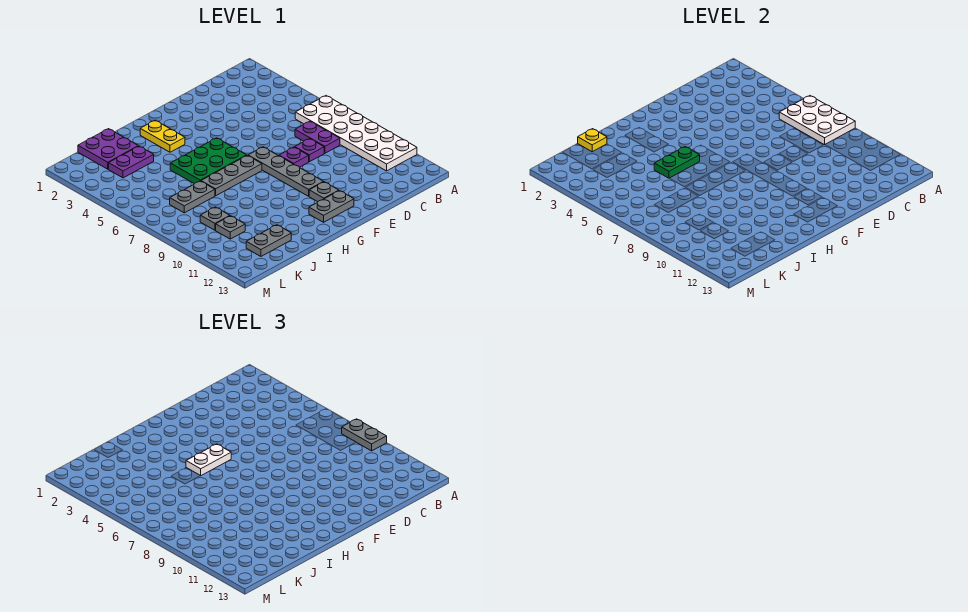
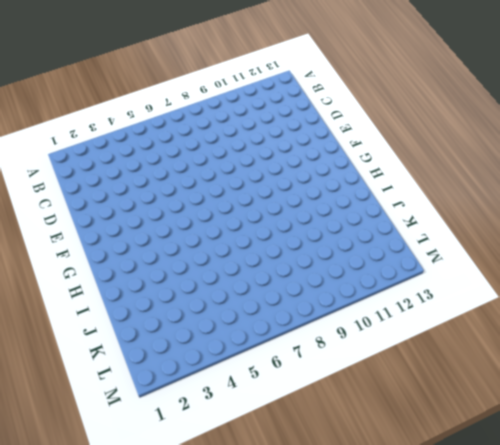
none -> white 2x6 plate [295,96,417,171]
none -> purple 1x2 plate [295,121,340,153]
none -> purple 1x1 plate [295,139,324,162]

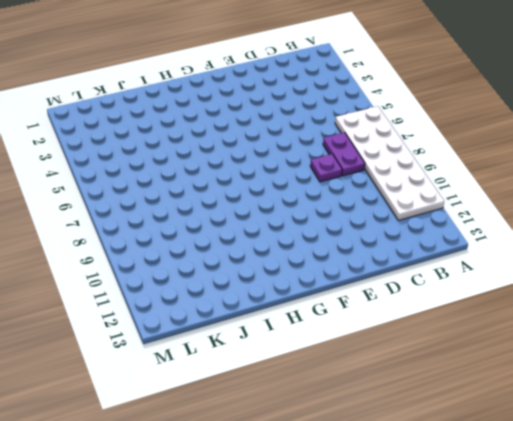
none -> purple 1x1 plate [279,147,309,167]
none -> grey 1x4 plate [248,147,323,196]
none -> grey 1x1 plate [309,182,339,202]

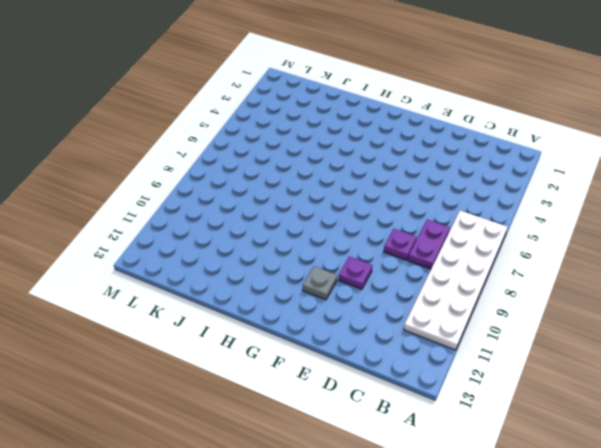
purple 1x1 plate [339,256,372,289] -> purple 1x1 plate moved to [279,147,309,167]
none -> grey 1x4 plate [248,147,323,196]
none -> grey 1x2 plate [309,191,354,222]
none -> green 2x3 plate [170,138,247,184]

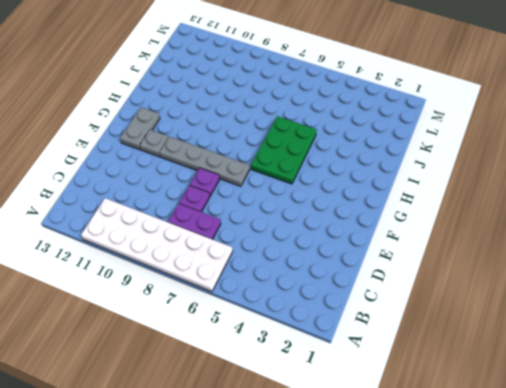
none -> grey 1x3 plate [201,155,262,196]
none -> yellow 1x2 plate [140,120,185,152]
none -> purple 2x2 plate [78,129,138,169]

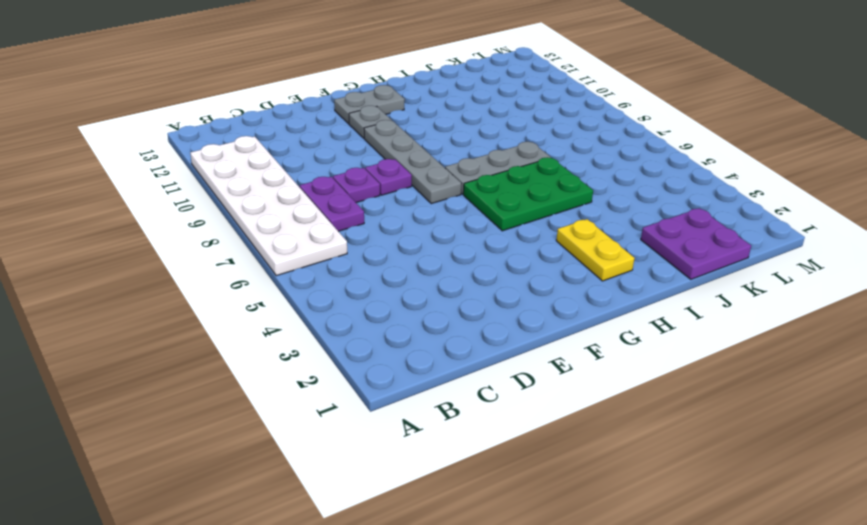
none -> purple 1x2 plate [109,146,154,178]
none -> grey 1x2 plate [170,181,215,213]
none -> grey 1x2 plate [246,225,291,256]

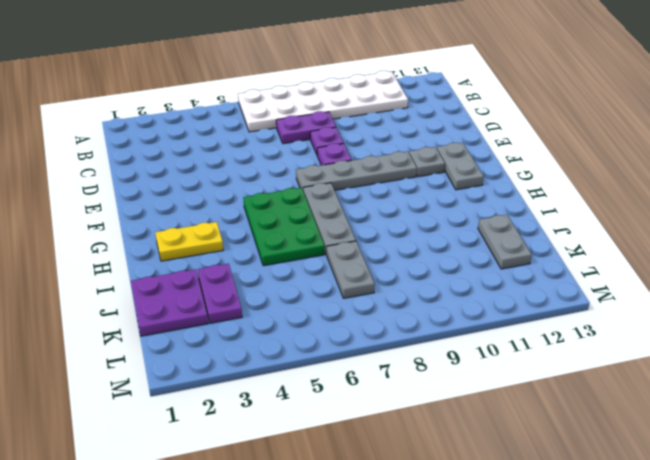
none -> grey 1x1 plate [200,207,230,230]
none -> grey 1x1 plate [216,216,245,239]
none -> white 2x3 plate [779,96,855,145]

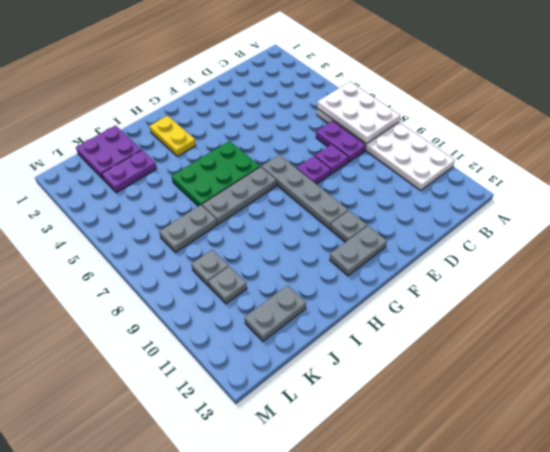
none -> green 1x2 plate [654,147,700,178]
none -> yellow 1x1 plate [578,129,607,152]
none -> grey 1x2 plate [342,419,387,451]

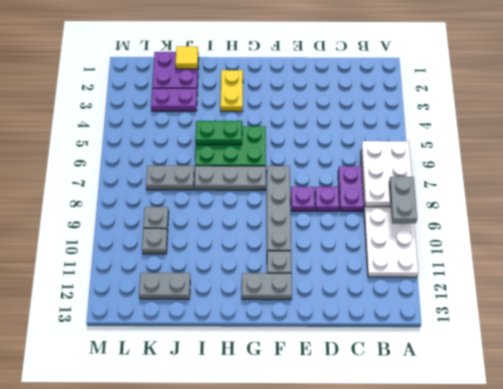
yellow 1x1 tile [176,46,198,69] -> yellow 1x1 plate [578,129,607,152]
none -> white 1x2 plate [186,444,231,476]

